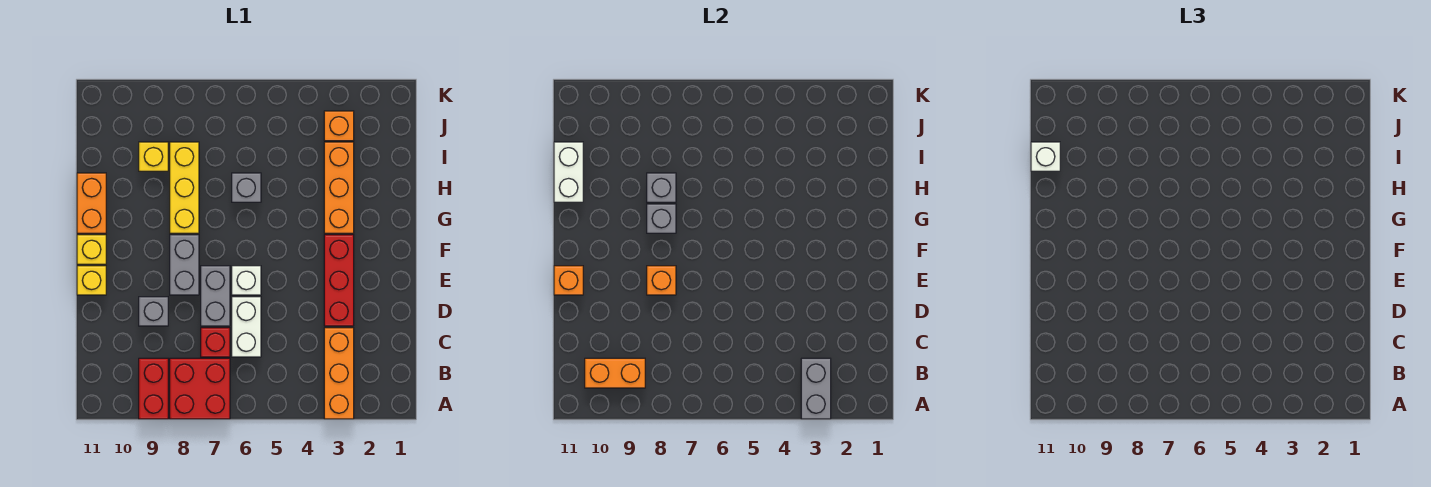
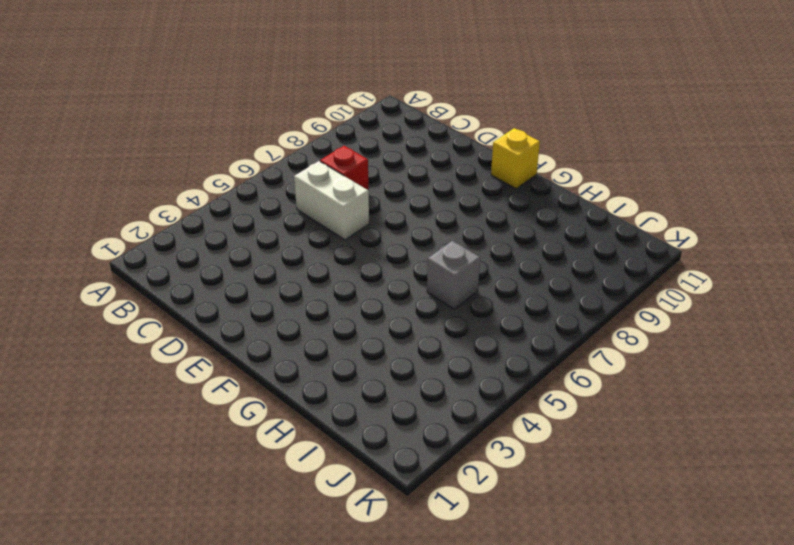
none -> orange 1x3 brick [324,328,354,419]
none -> red 2x2 brick [170,358,230,419]
none -> red 1x2 brick [139,358,168,419]

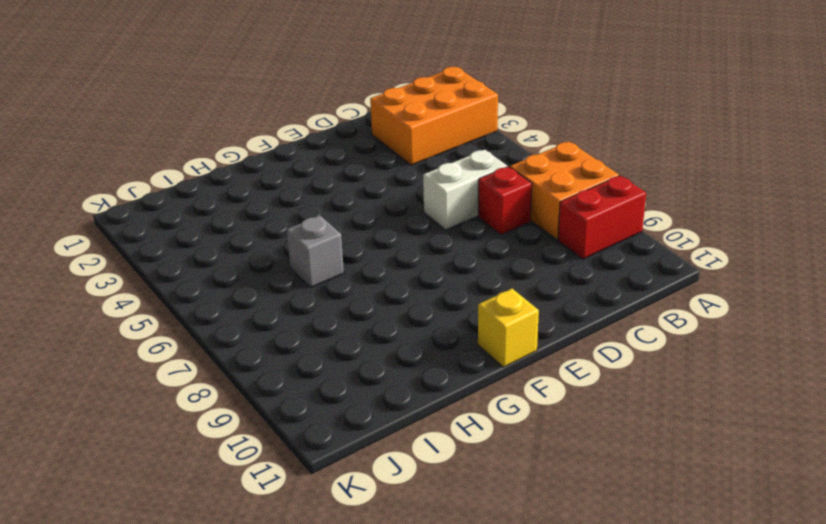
orange 2x3 brick [370,67,498,165] -> orange 1x3 brick [324,328,354,419]
orange 2x2 brick [510,142,619,240] -> red 2x2 brick [170,358,230,419]
none -> red 1x3 brick [324,235,354,326]
none -> grey 1x2 brick [201,266,230,326]
none -> grey 1x1 brick [139,297,168,326]

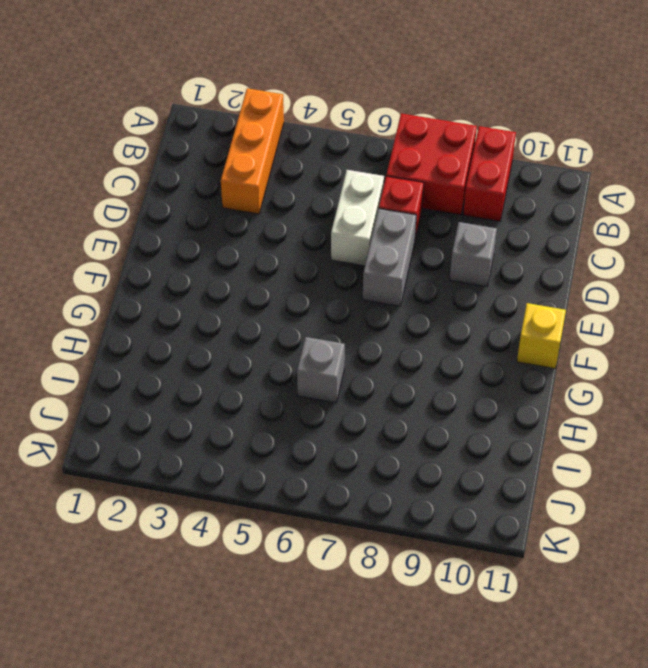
none -> red 1x3 brick [324,235,354,326]
none -> white 1x1 brick [232,266,261,295]
none -> grey 1x2 brick [170,235,199,295]

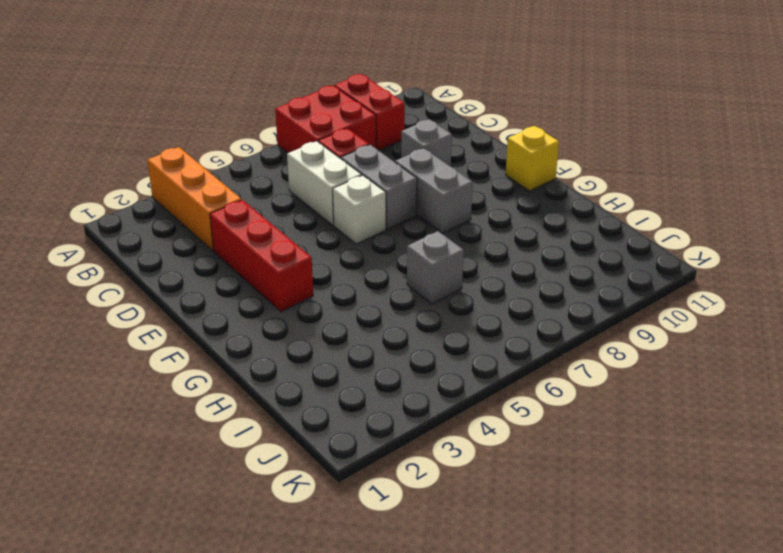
none -> yellow 1x1 brick [77,266,106,295]
none -> orange 1x3 brick [324,142,354,233]
none -> yellow 1x3 brick [170,142,199,233]

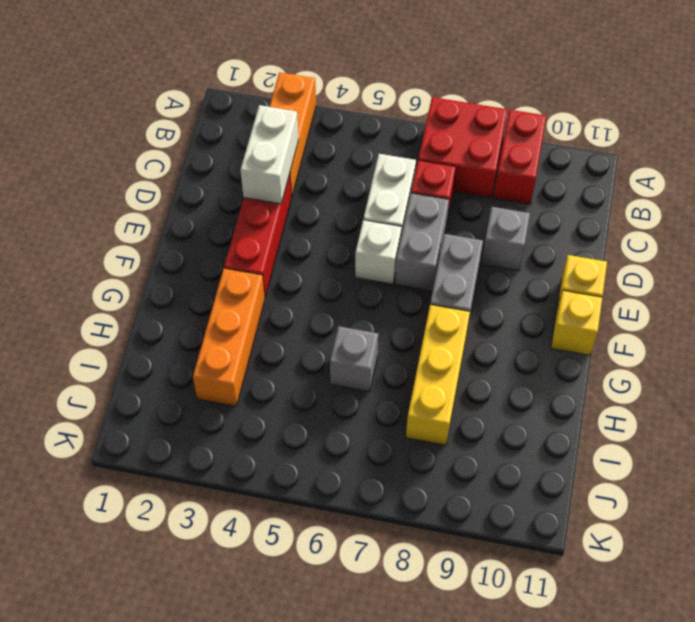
white 1x2 brick [240,105,299,204] -> white 1x2 brick moved to [554,142,583,202]
none -> orange 1x2 brick [77,173,106,233]
none -> yellow 1x1 brick [139,142,168,171]
none -> orange 1x1 brick [324,111,354,141]

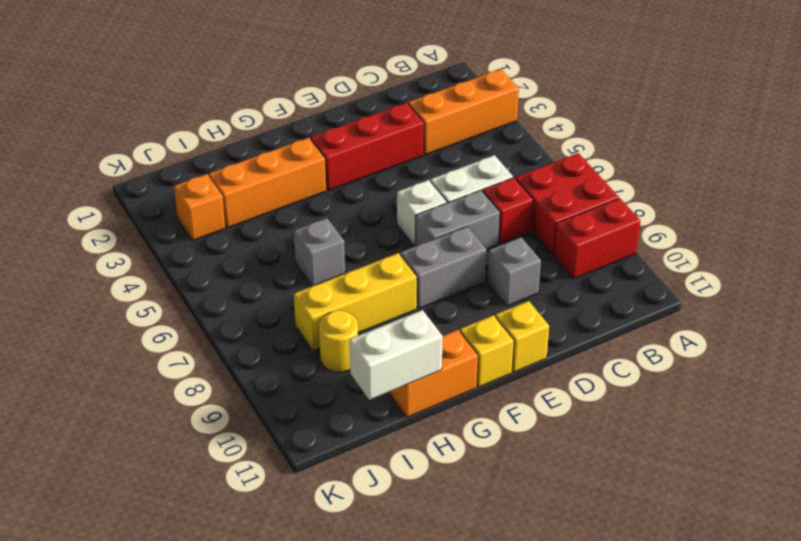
yellow 1x1 round brick [319,310,358,372] -> yellow 1x1 brick [139,142,168,171]
none -> grey 1x2 brick [801,358,831,419]
none -> orange 1x2 brick [585,358,645,388]
none -> orange 1x1 brick [647,266,676,295]

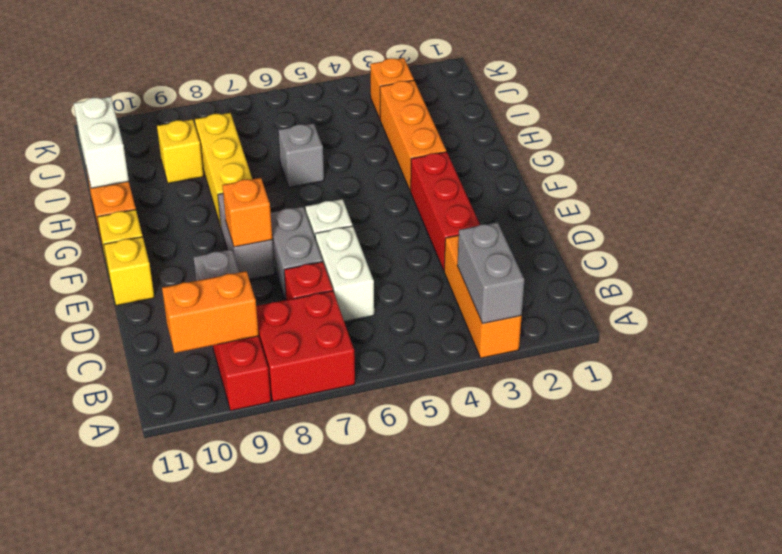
none -> orange 1x1 brick [554,266,583,295]
none -> grey 1x1 brick [647,204,676,233]
none -> grey 1x1 brick [647,173,676,202]

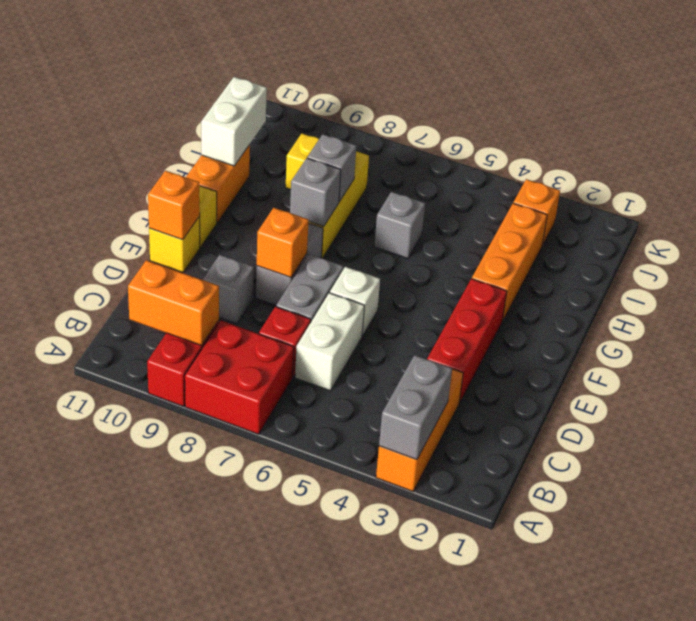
none -> white 1x1 brick [1031,142,1060,171]

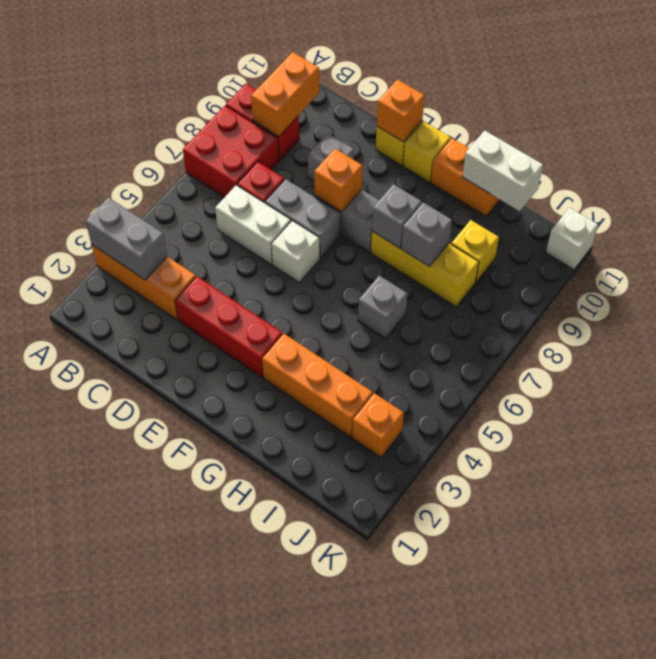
white 1x1 brick [546,208,598,269] -> white 1x1 brick moved to [1031,142,1060,171]

